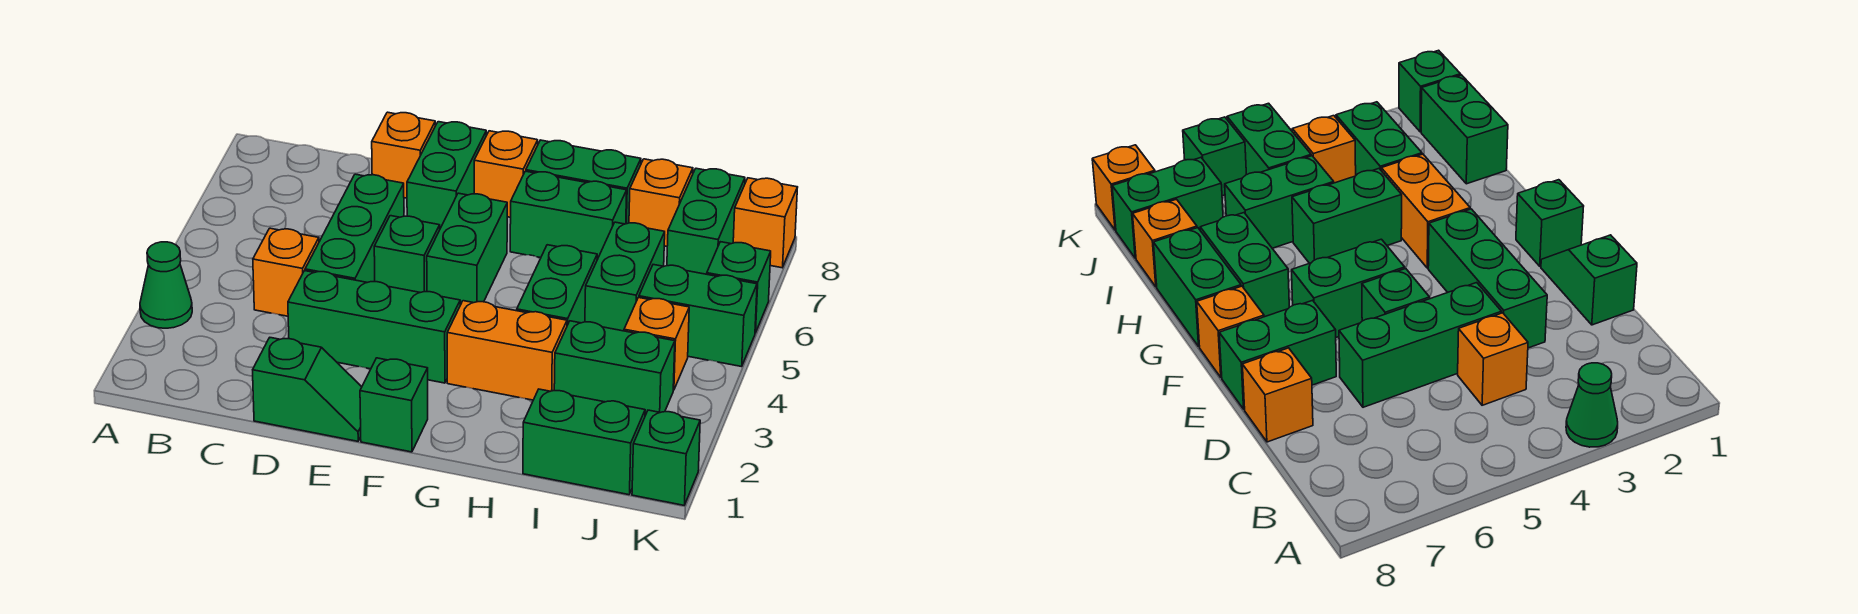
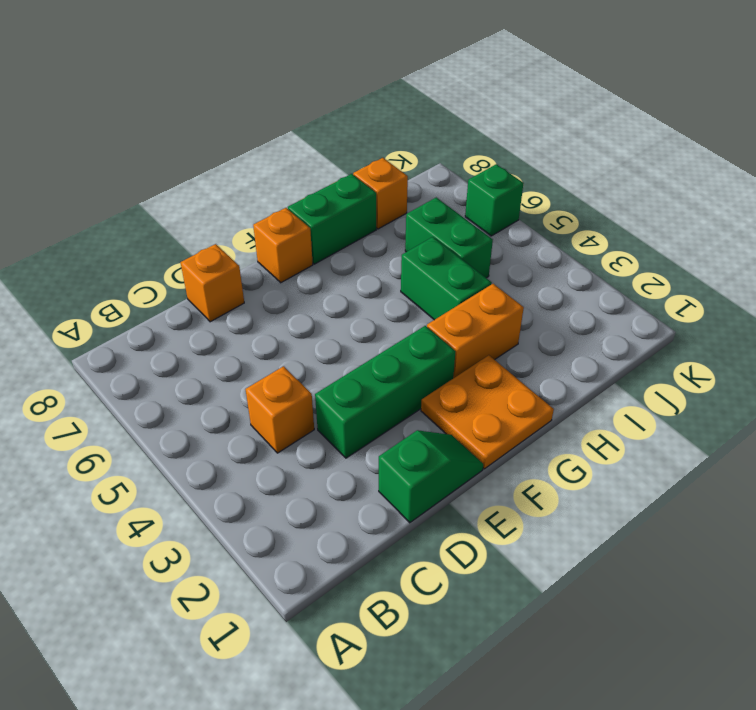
orange 2x2 plate [421,355,554,469] -> green 1x1 brick [360,358,428,452]
none -> green 1x1 cone [140,242,192,328]
none -> green 1x3 brick [305,174,404,283]
none -> green 1x1 brick [374,216,440,293]

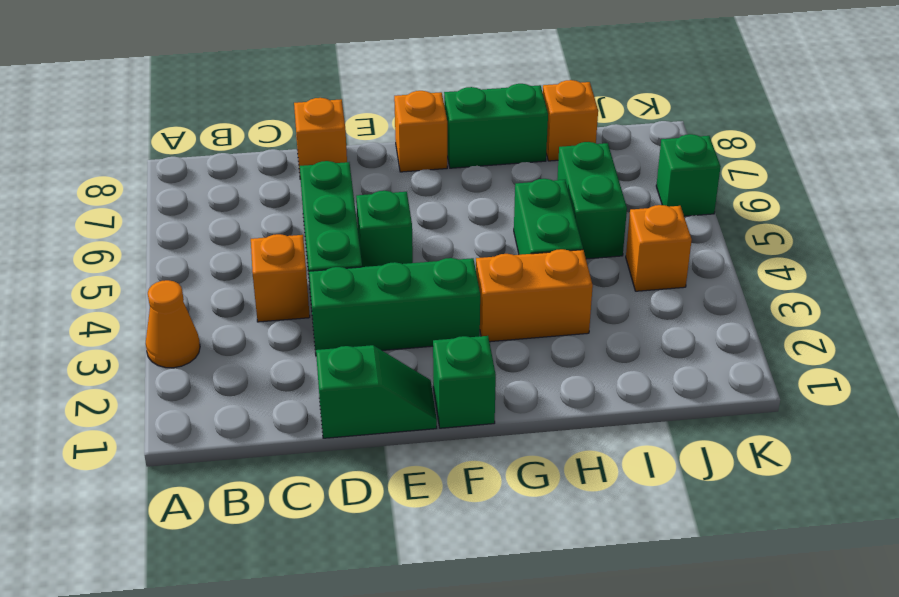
orange 1x1 cone [146,280,200,368] -> green 1x1 cone [140,242,192,328]
none -> green 1x2 brick [407,122,486,228]
none -> green 1x2 brick [427,193,507,305]
none -> green 1x2 brick [510,171,627,259]

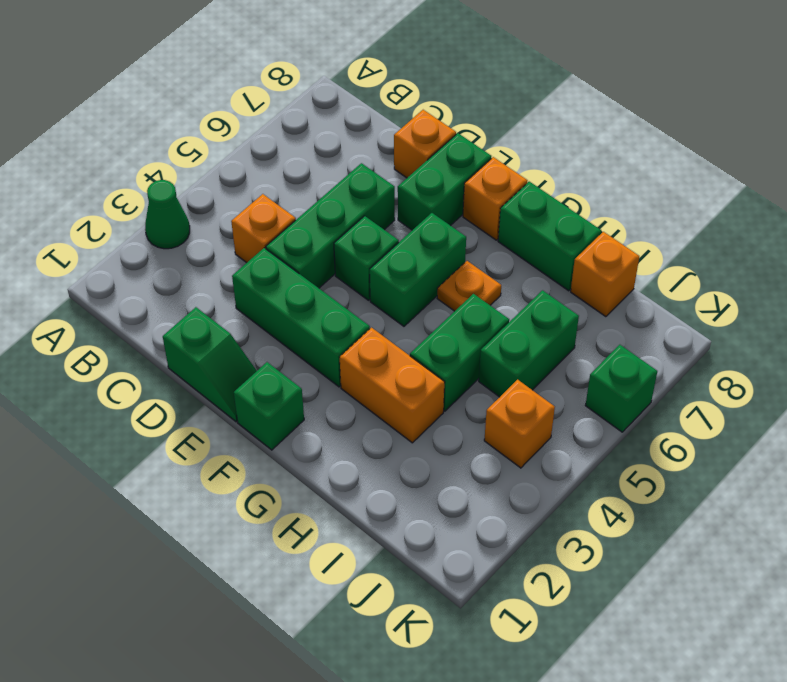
orange 1x1 plate [437,261,501,311] -> none
none -> green 1x2 brick [510,171,627,259]
none -> green 1x2 brick [523,389,645,495]
none -> green 1x2 brick [554,321,675,416]

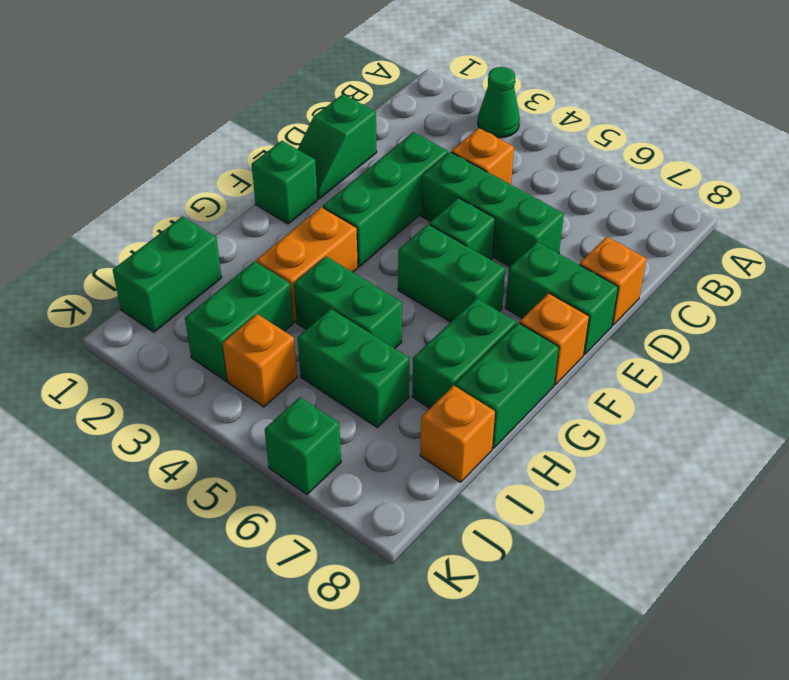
none -> green 1x2 brick [639,265,757,367]
none -> green 1x2 brick [667,168,745,274]
none -> green 1x1 brick [632,410,700,505]

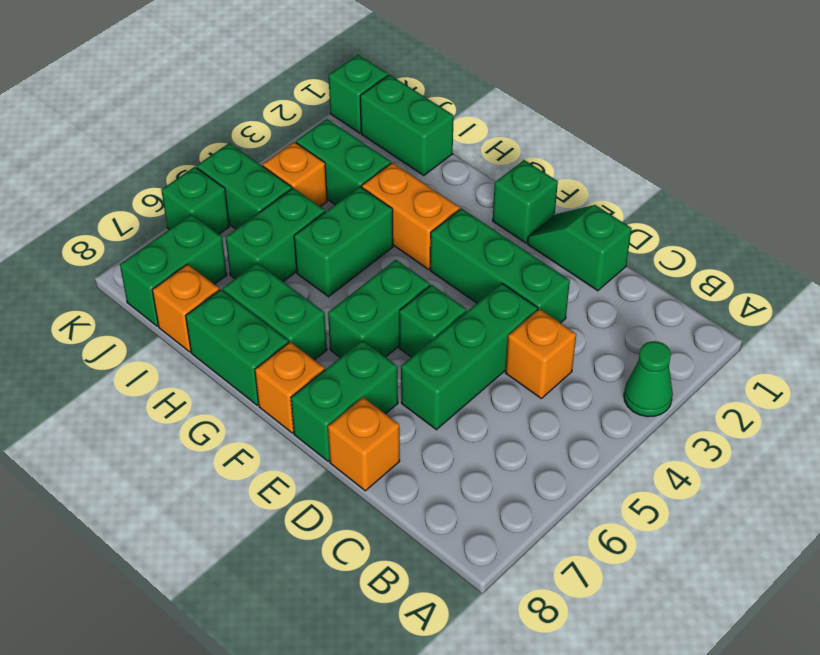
none -> orange 1x1 brick [733,178,798,268]

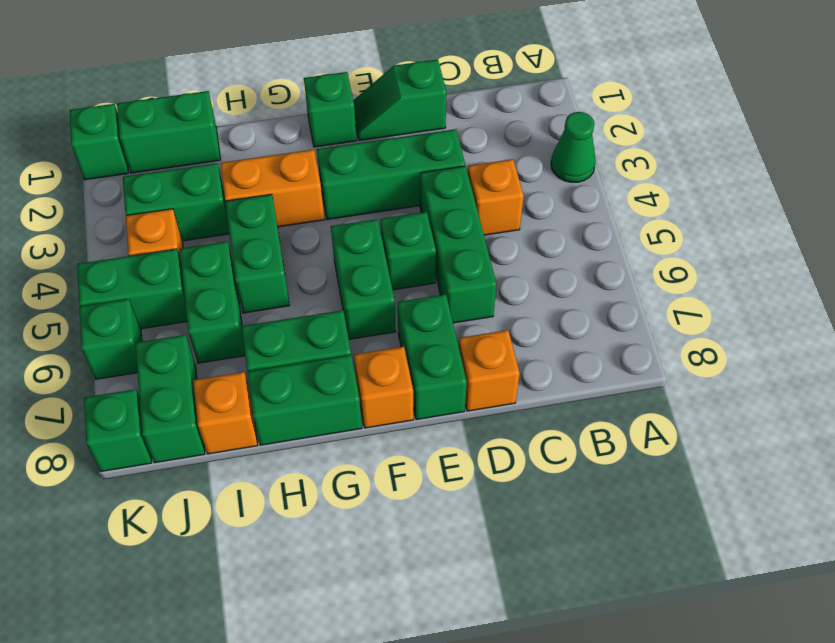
green 1x1 brick [84,389,152,471] -> orange 1x1 brick [733,178,798,268]

